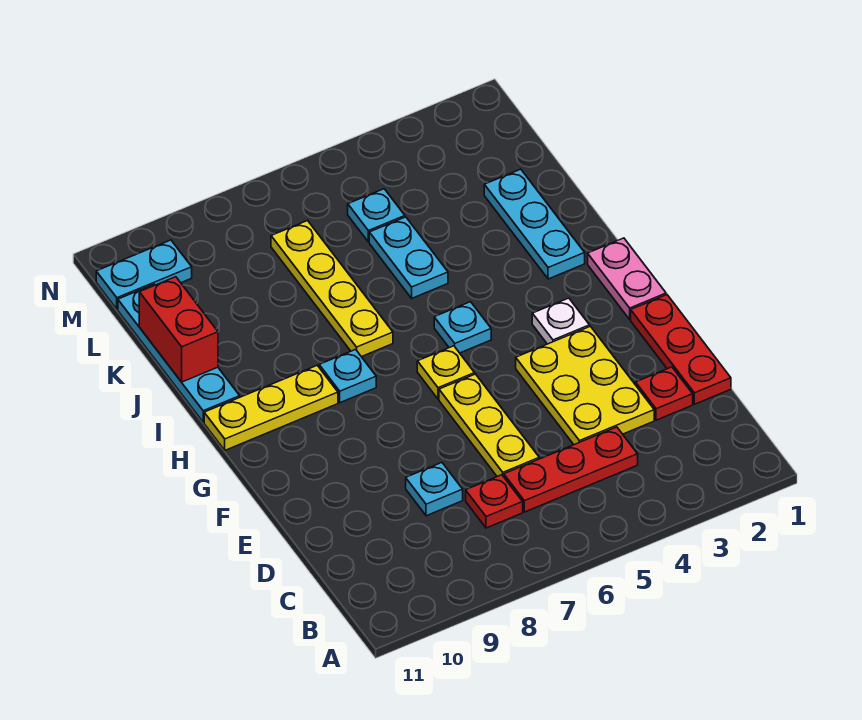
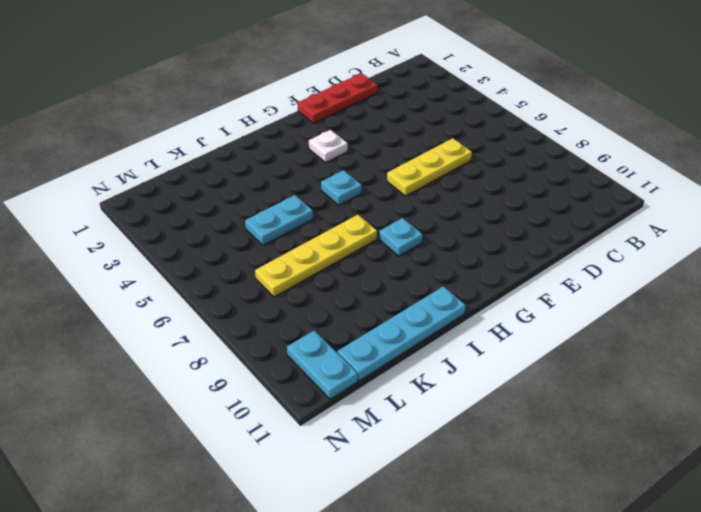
none -> red 1x3 plate [504,427,638,512]
none -> red 1x1 plate [466,475,523,528]
none -> red 1x1 plate [636,367,693,420]

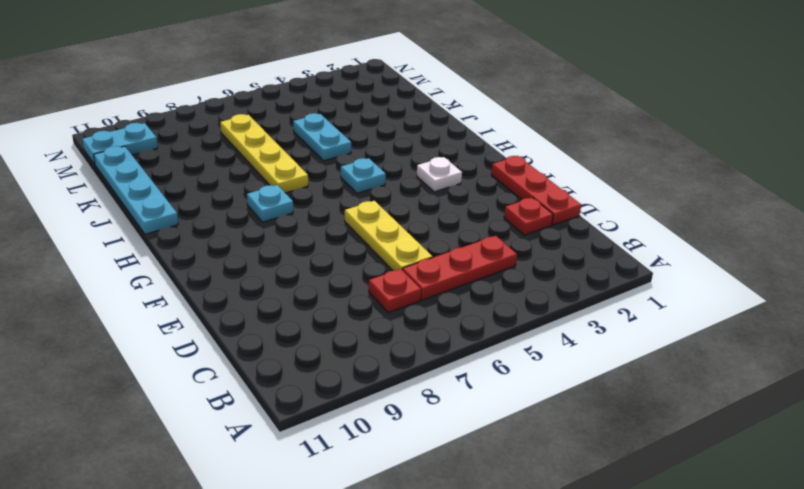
none -> yellow 2x3 plate [516,326,654,445]
none -> cyan 1x1 plate [406,463,463,516]
none -> pink 1x2 plate [588,238,666,319]

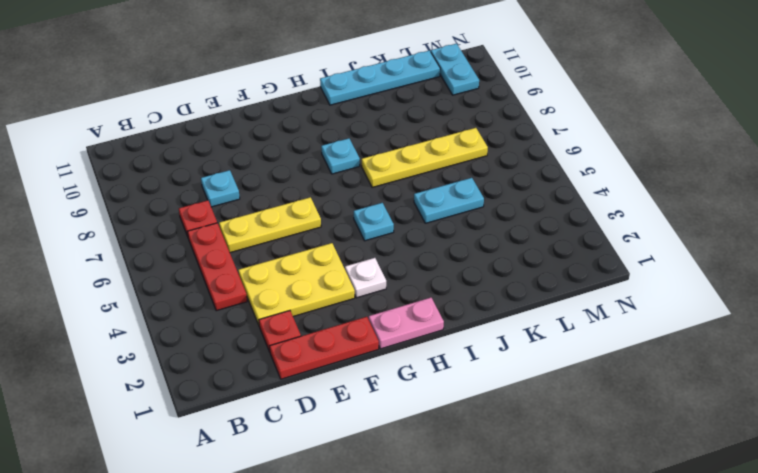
none -> yellow 1x1 plate [417,346,475,399]
none -> yellow 1x3 plate [204,366,338,450]
none -> cyan 1x3 plate [484,169,585,279]

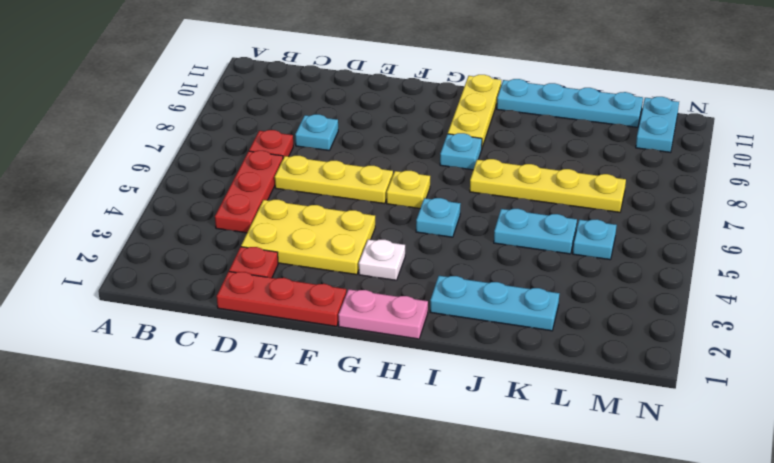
none -> red 1x2 brick [139,277,218,382]

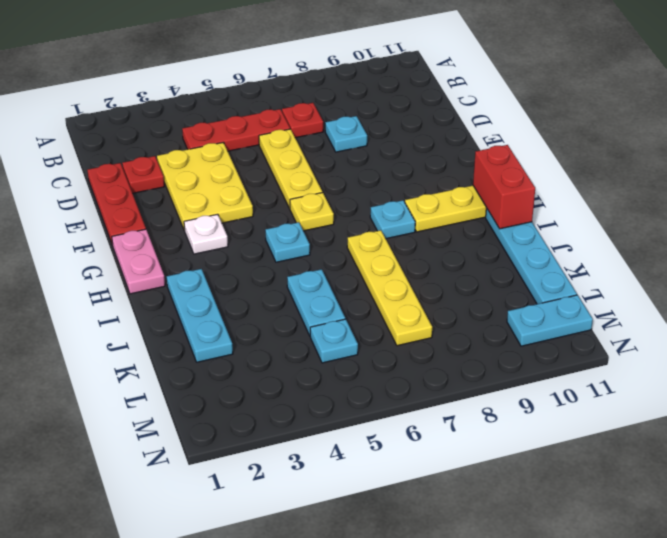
red 1x2 brick [473,145,535,229] -> red 1x2 brick moved to [139,277,218,382]

